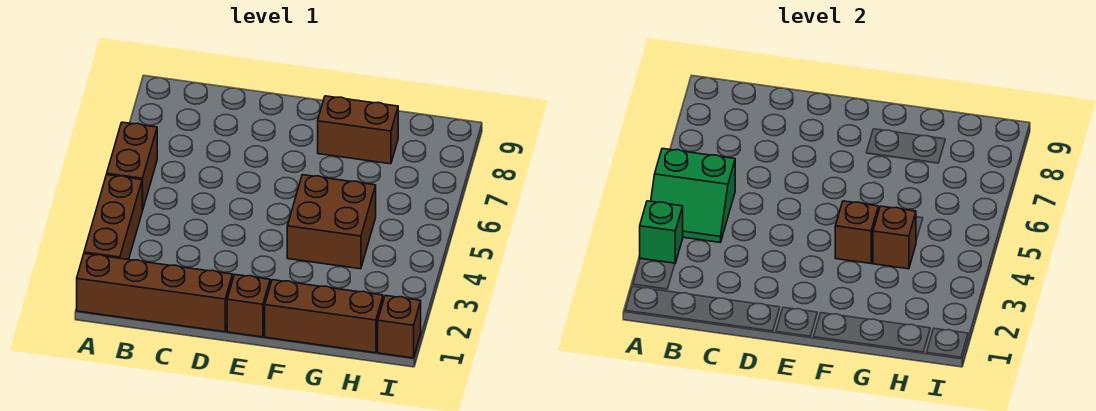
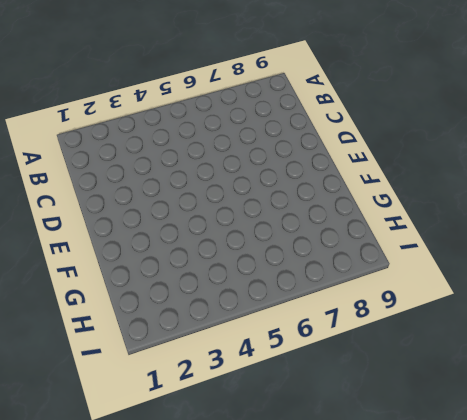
none -> brown 1x4 brick [77,254,233,332]
none -> brown 1x3 brick [84,175,142,260]
none -> brown 1x2 brick [107,122,157,211]

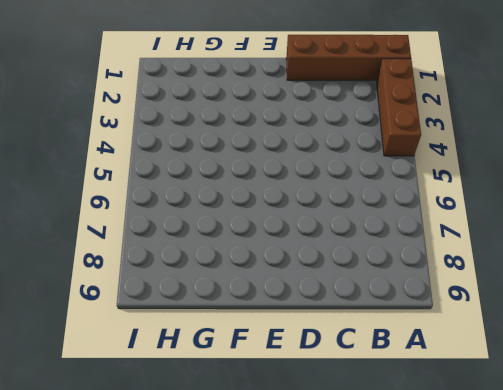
none -> brown 1x2 brick [107,122,157,211]
none -> brown 1x1 brick [227,275,270,337]
none -> brown 1x3 brick [265,280,383,353]

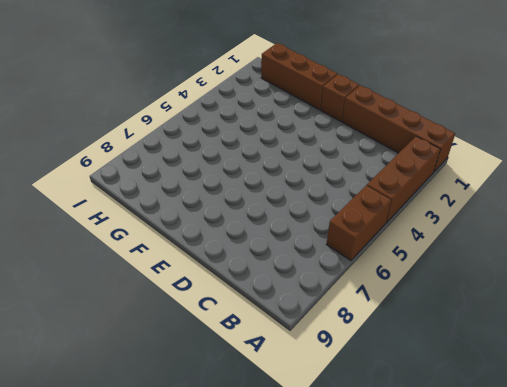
none -> brown 2x2 brick [287,175,376,269]
none -> brown 1x2 brick [318,96,398,164]
none -> brown 1x1 brick [378,295,421,358]

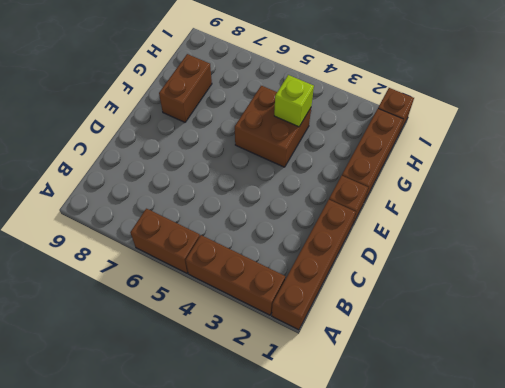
lime 1x1 brick [274,75,314,127] -> brown 1x1 brick [873,206,916,269]
none -> green 1x1 brick [640,201,683,263]
none -> green 2x2 slope [651,148,735,242]
none -> brown 1x1 brick [835,201,878,263]

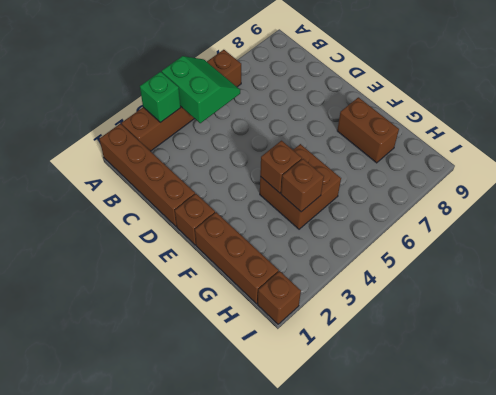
green 2x2 slope [162,56,240,123] -> green 2x2 slope turned to [651,148,735,242]

